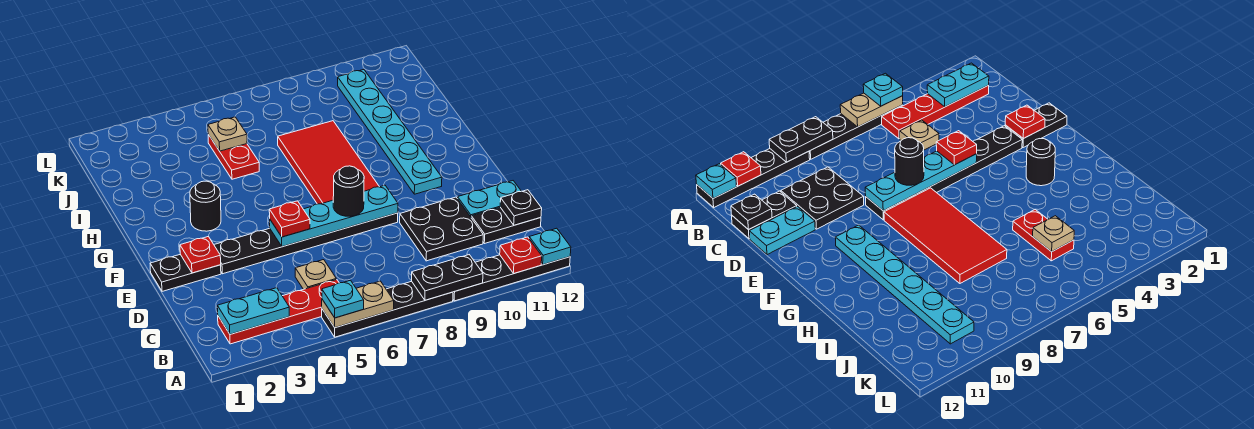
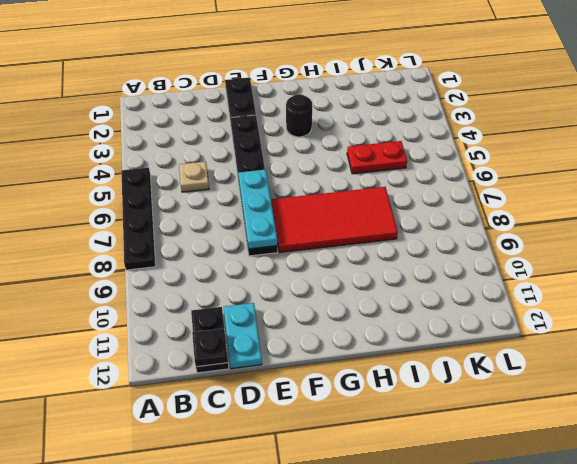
cyan 1x3 plate [238,169,277,249] -> cyan 1x4 plate [270,185,398,247]
none -> black 1x4 plate [453,255,570,301]
none -> red 1x4 plate [218,280,339,344]
none -> black 2x2 plate [400,197,483,261]

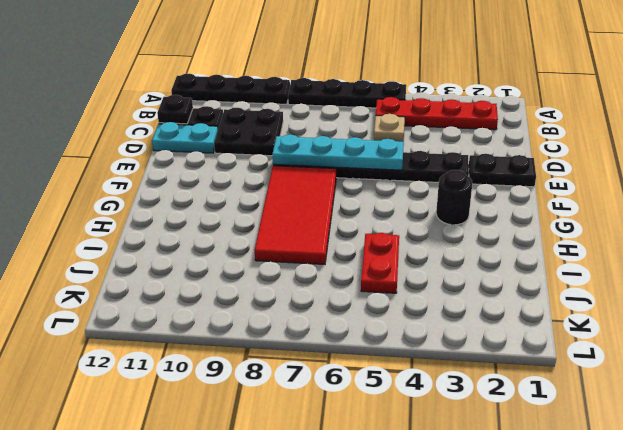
none -> cyan 1x6 plate [338,70,442,194]
none -> tan 1x2 plate [322,281,394,328]
none -> black 1x2 plate [412,255,483,300]

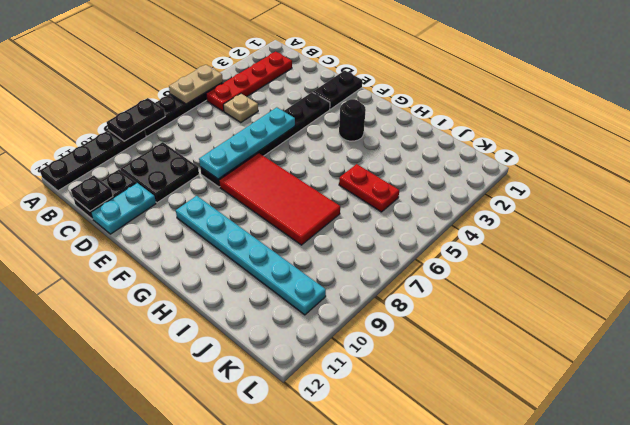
none -> red 1x1 plate [500,237,542,274]
none -> cyan 1x1 plate [529,228,571,265]
none -> cyan 1x2 plate [217,288,289,334]

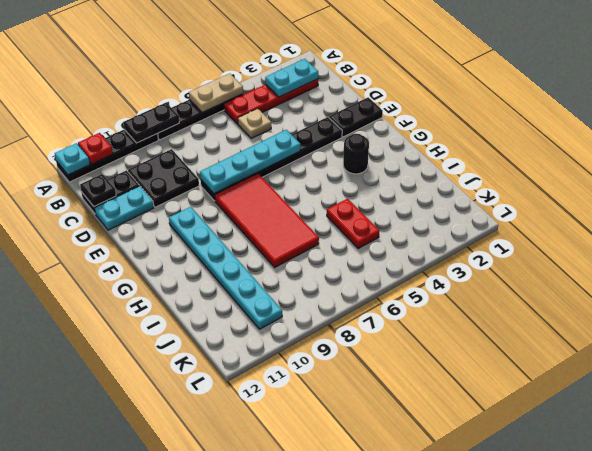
none -> red 1x1 plate [180,236,221,273]
none -> tan 1x1 plate [208,117,247,151]
none -> cyan 1x1 plate [322,280,364,318]

